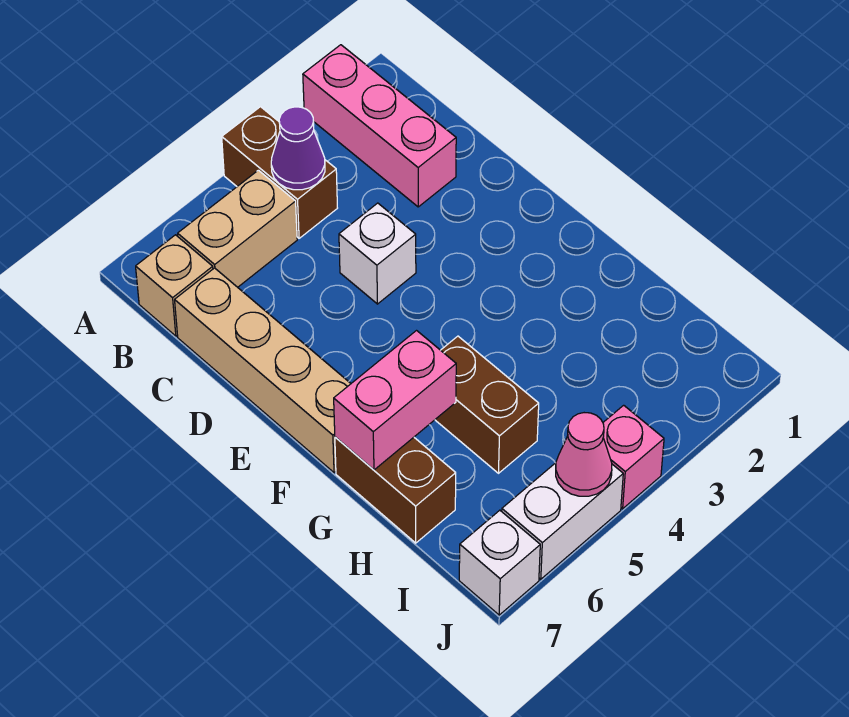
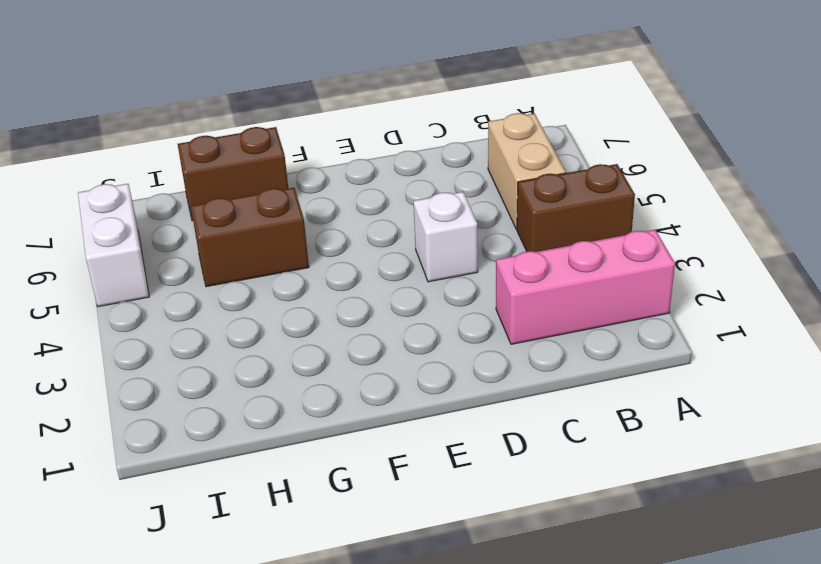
none -> tan 1x1 brick [136,235,213,336]
none -> tan 1x4 brick [175,268,351,473]
none -> pink 1x1 brick [603,405,664,509]

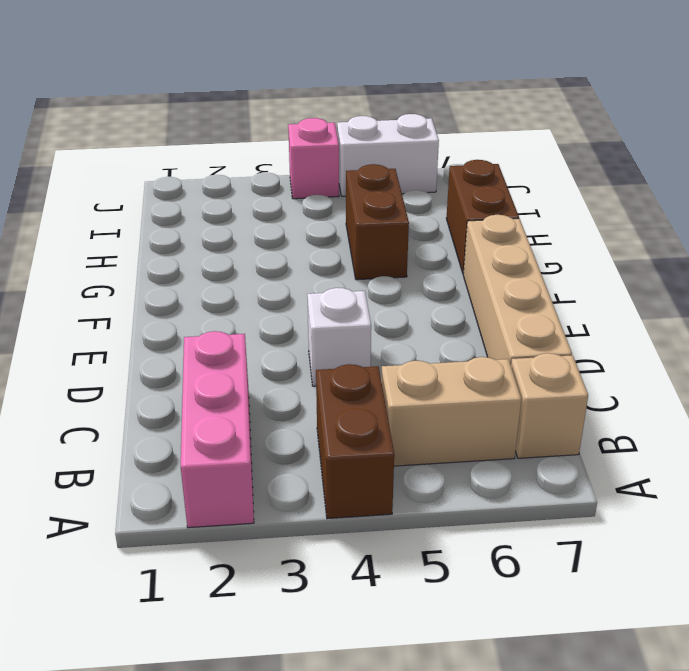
none -> white 1x1 brick [459,510,540,615]
none -> purple 1x1 cone [271,107,325,190]
none -> pink 1x2 brick [334,331,456,470]

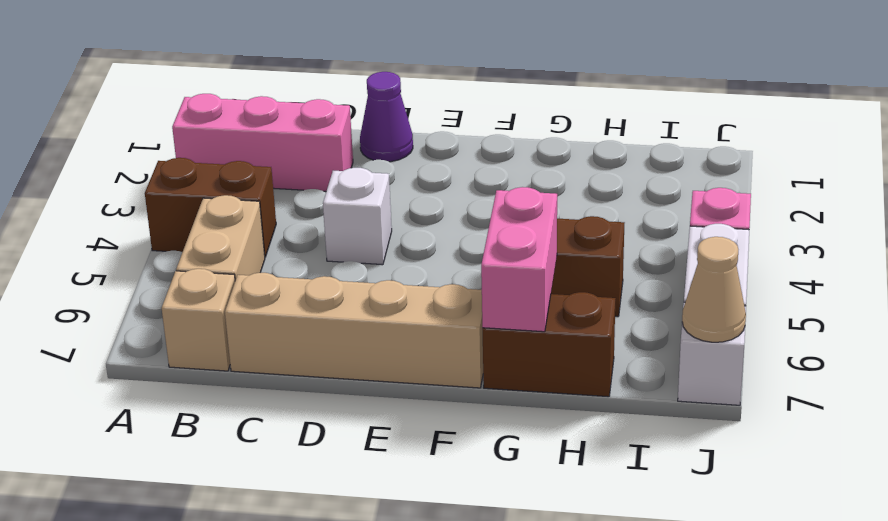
purple 1x1 cone [360,72,413,162] -> purple 1x1 cone moved to [271,107,325,190]
tan 1x1 cone [682,237,746,342] -> none
none -> pink 1x1 cone [556,413,612,496]

